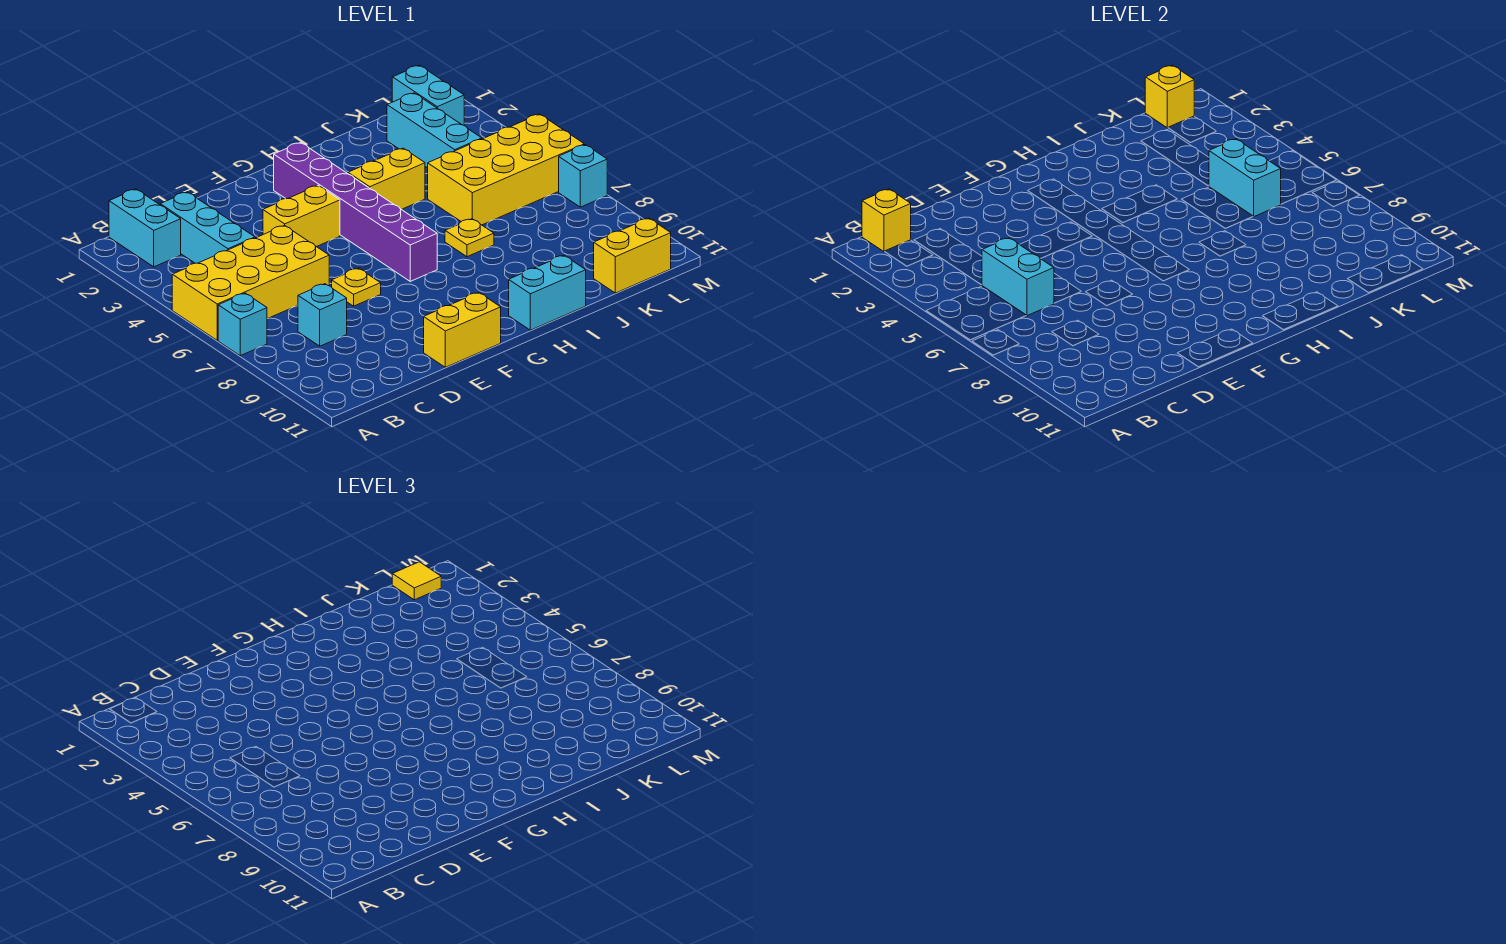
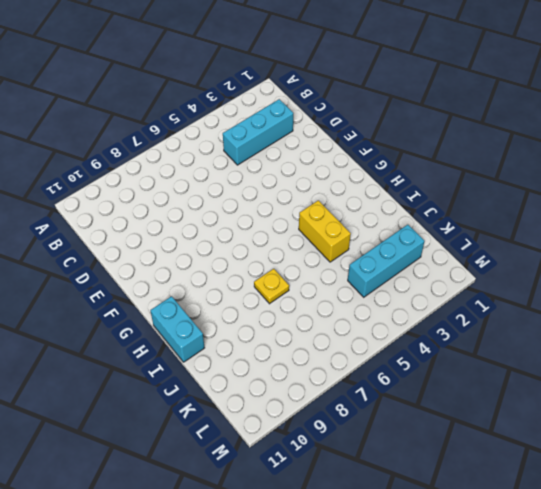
none -> yellow 2x4 brick [172,225,329,340]
none -> cyan 1x1 brick [218,293,267,356]
none -> cyan 1x2 brick [109,189,181,267]

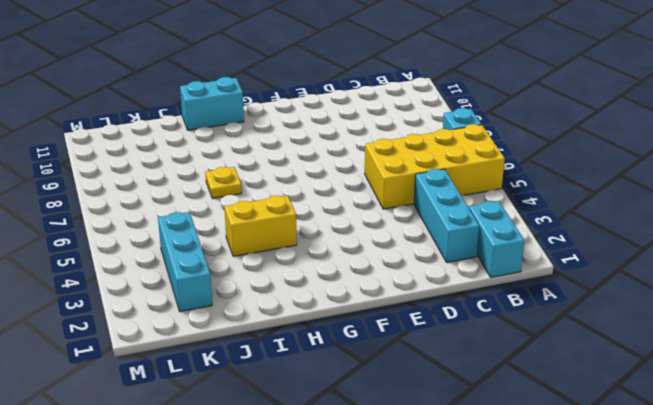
none -> cyan 1x1 brick [298,284,347,346]
none -> yellow 1x2 brick [263,185,340,247]
none -> yellow 1x1 plate [332,268,381,306]

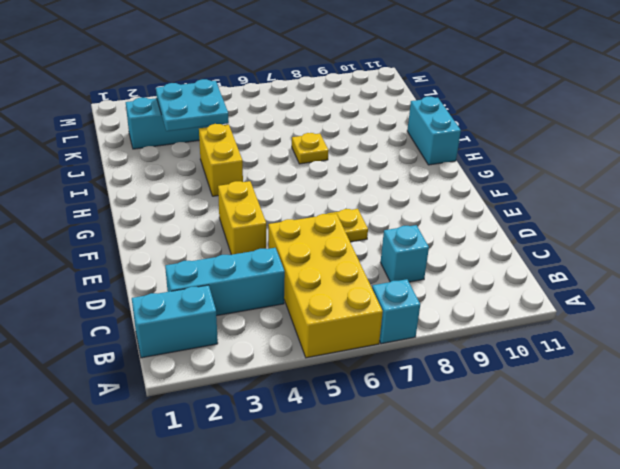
cyan 2x2 plate [156,79,229,131] -> none
none -> yellow 1x2 brick [424,292,501,367]
none -> purple 1x6 brick [274,142,437,281]
none -> yellow 2x4 brick [428,114,584,225]

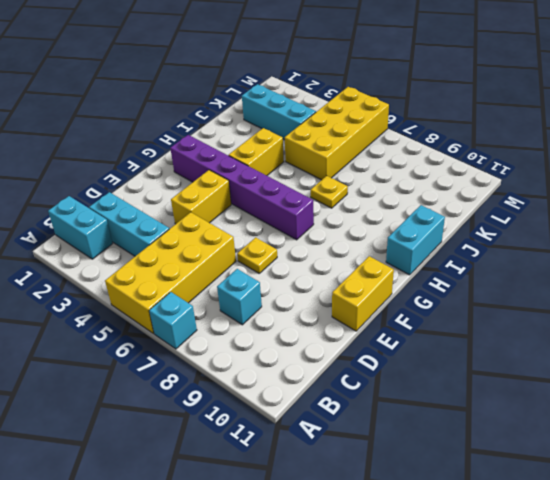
none -> yellow 1x2 brick [594,218,671,293]
none -> cyan 1x2 brick [392,65,464,125]
none -> cyan 1x1 brick [559,145,607,207]

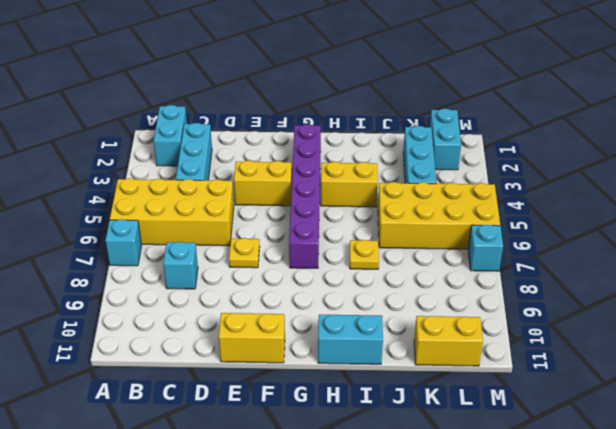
none -> yellow 1x1 brick [862,189,911,252]
none -> cyan 1x2 brick [982,238,1054,316]
none -> cyan 1x2 brick [1209,139,1281,216]

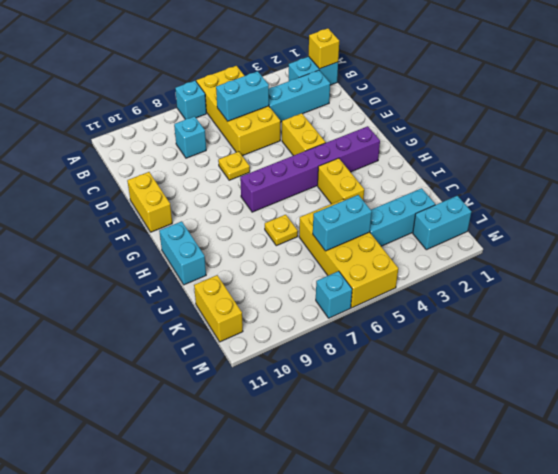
none -> yellow 1x1 brick [1145,65,1194,128]
none -> yellow 1x1 tile [392,562,441,600]

